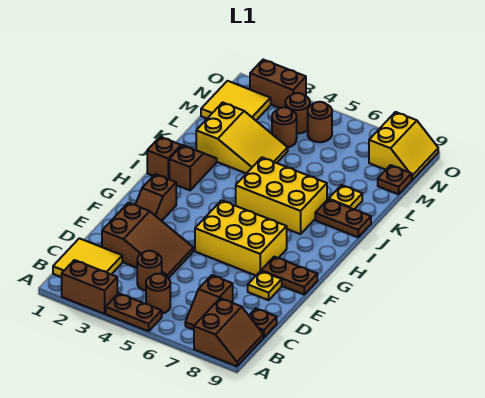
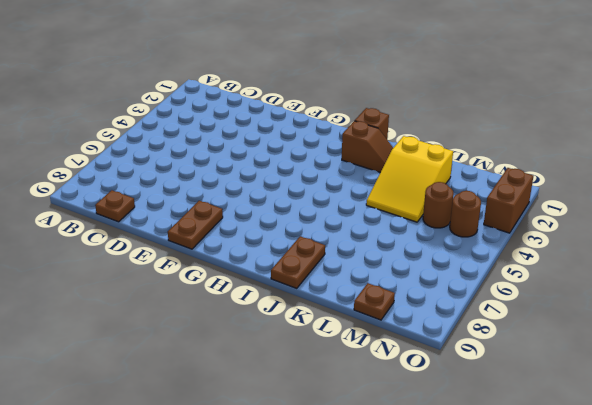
none -> brown 1x2 brick [62,260,117,314]
none -> brown 1x2 plate [106,293,162,331]
none -> brown 2x2 slope [194,298,263,366]

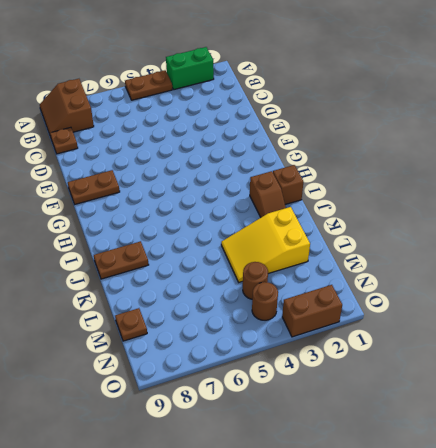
green 1x2 brick [166,47,214,90] -> brown 1x2 brick [62,260,117,314]
none -> yellow 2x2 tile [53,238,122,277]
none -> brown 1x1 round brick [146,274,170,314]
none -> brown 1x2 slope [185,275,233,330]

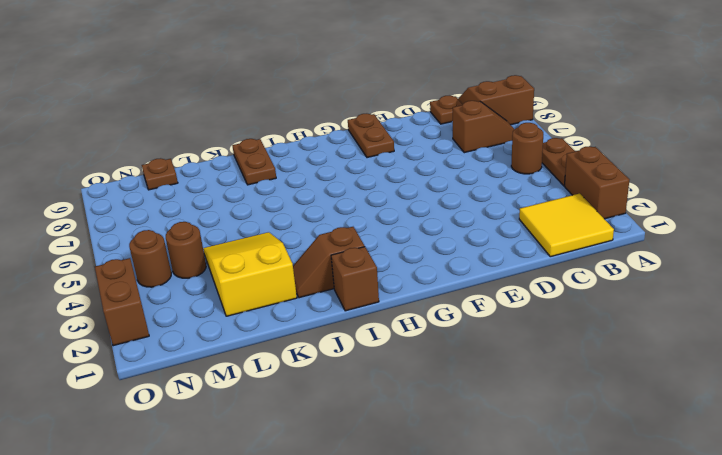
none -> brown 1x1 round brick [137,251,162,291]
none -> brown 2x3 slope [102,203,193,278]
none -> yellow 1x1 plate [248,271,282,300]

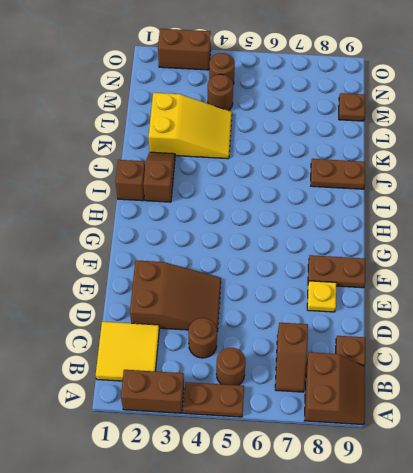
none -> brown 1x2 slope [135,174,177,221]
none -> yellow 2x3 brick [195,200,287,275]
none -> yellow 2x3 brick [236,157,327,234]

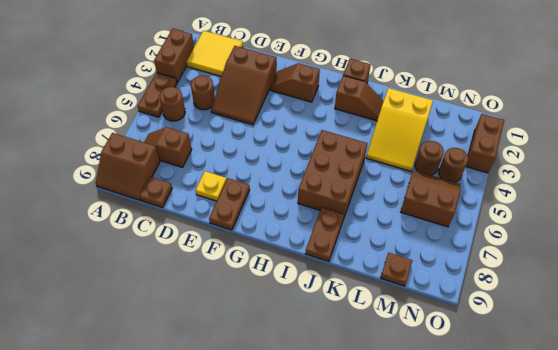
brown 2x3 brick [298,130,368,216] -> yellow 2x3 brick [236,157,327,234]
brown 2x2 slope [401,170,460,227] -> brown 1x1 round brick [308,102,332,142]
none -> yellow 2x3 brick [195,200,287,275]
none -> yellow 1x1 plate [329,185,362,209]
none -> yellow 2x2 tile [201,81,271,120]

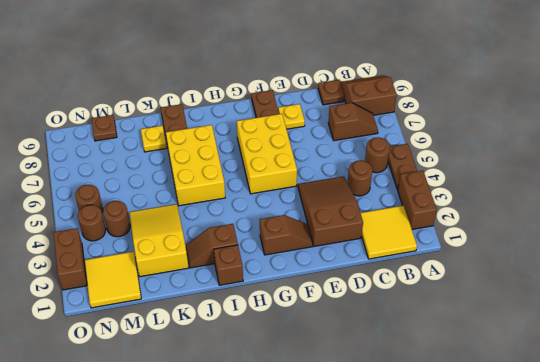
none -> yellow 2x2 slope [369,112,438,180]

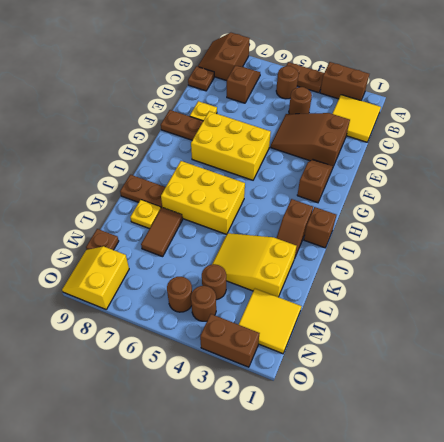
brown 1x2 tile [141,208,183,257] -> none

